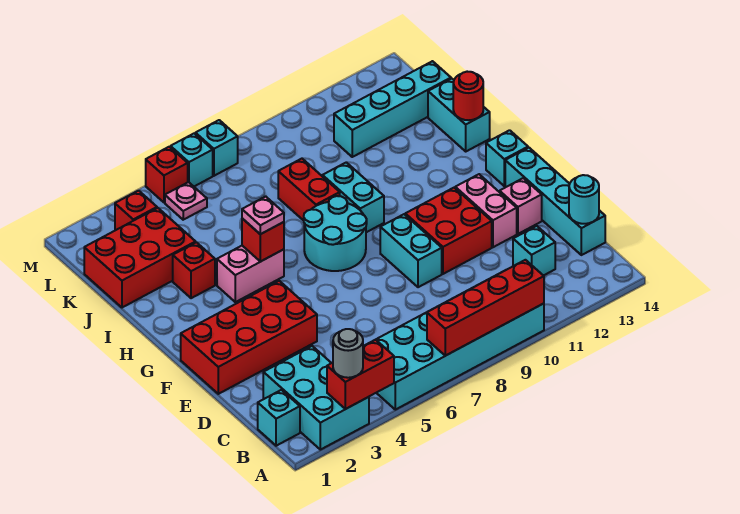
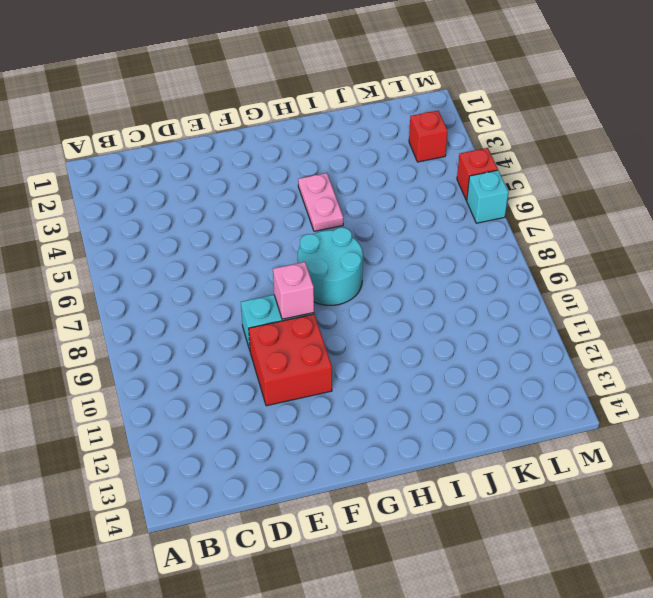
pink 1x1 brick [273,262,314,319] -> pink 1x1 brick moved to [500,178,542,234]
pink 1x2 plate [298,173,343,231] -> pink 1x2 brick [217,246,284,302]
none -> cyan 2x3 brick [263,346,369,450]
none -> cyan 2x6 brick [368,304,544,410]
none -> cyan 1x1 brick [258,390,300,446]
none -> cyan 1x1 brick [513,226,555,276]

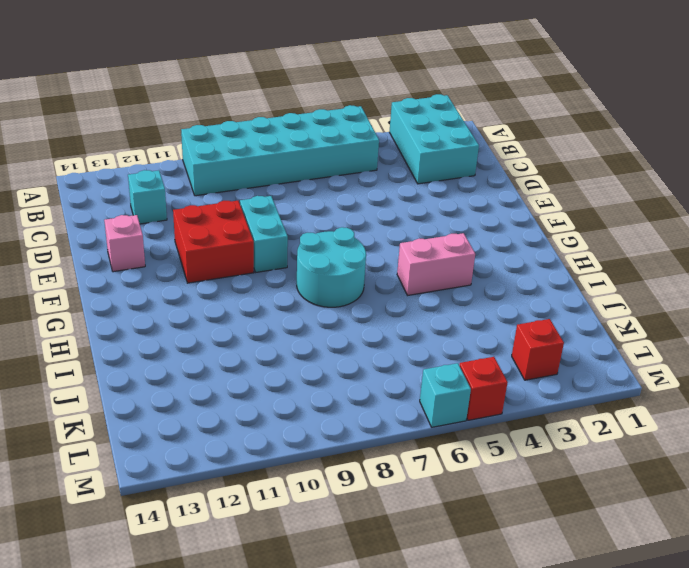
none -> cyan 1x1 brick [258,390,300,446]
none -> cyan 1x4 brick [505,148,605,255]
none -> red 2x4 brick [181,281,317,394]
none -> pink 1x2 brick [455,174,517,247]

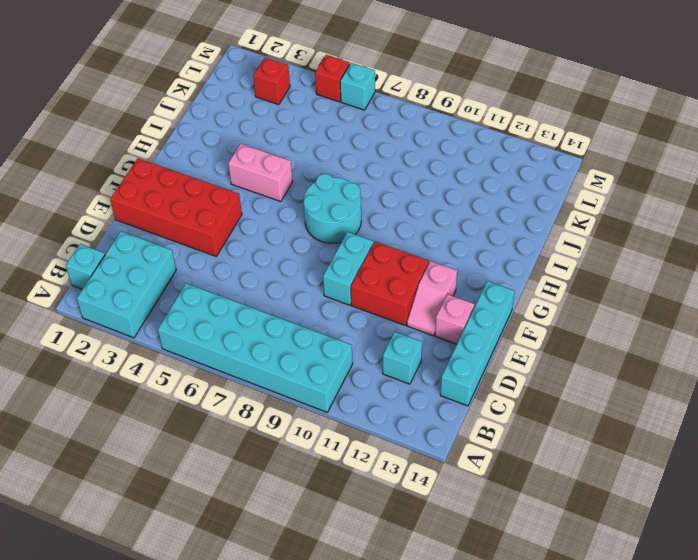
pink 1x2 slope [407,261,457,336] -> pink 1x2 brick [455,174,517,247]
none -> cyan 1x1 brick [486,130,528,186]
none -> cyan 1x2 brick [323,162,384,232]
none -> red 1x1 brick [173,242,215,298]
none -> red 1x2 brick [278,159,340,221]

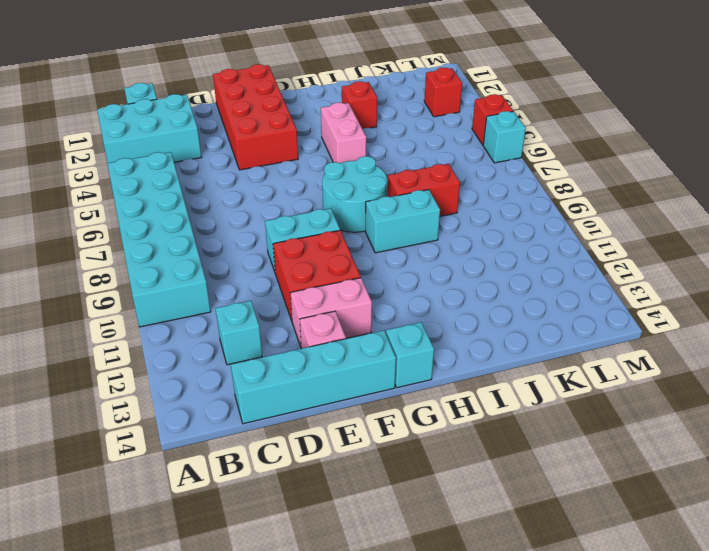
none -> cyan 1x2 brick [428,79,490,151]
none -> red 2x3 brick [84,208,196,308]
none -> cyan 1x4 brick [334,61,451,157]
none -> pink 1x1 plate [165,182,207,220]

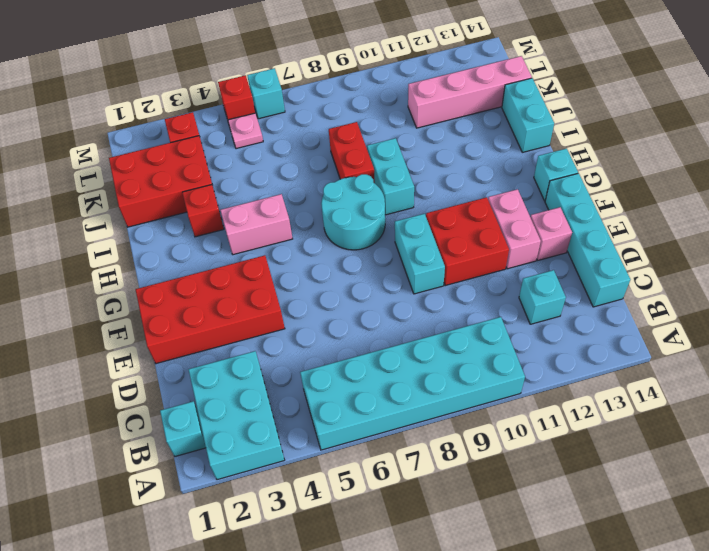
pink 1x4 brick [408,56,532,128] -> cyan 1x4 brick [334,61,451,157]
none -> cyan 1x1 brick [195,120,238,176]
none -> red 1x2 brick [327,340,394,409]
none -> red 1x4 brick [427,260,544,356]
none -> cyan 1x1 round brick [569,175,599,224]

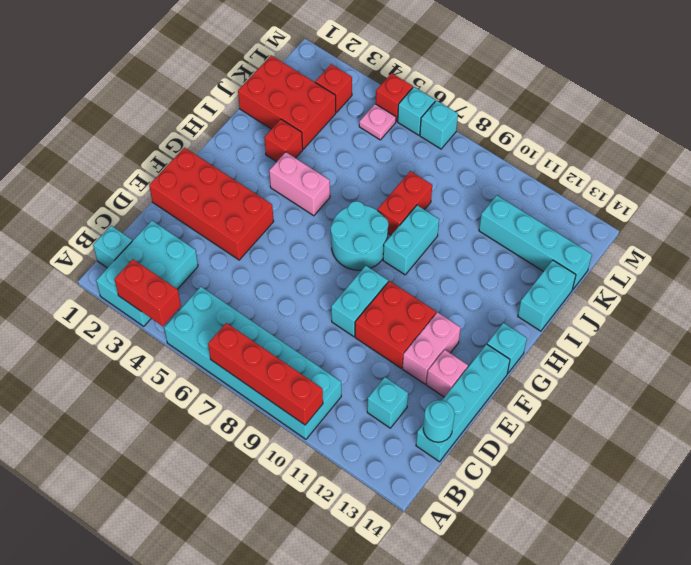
none -> red 1x1 brick [242,218,284,262]
none -> red 1x1 round brick [453,72,483,120]
none -> grey 1x1 round brick [333,329,363,378]
none -> pink 1x1 plate [242,196,284,234]

